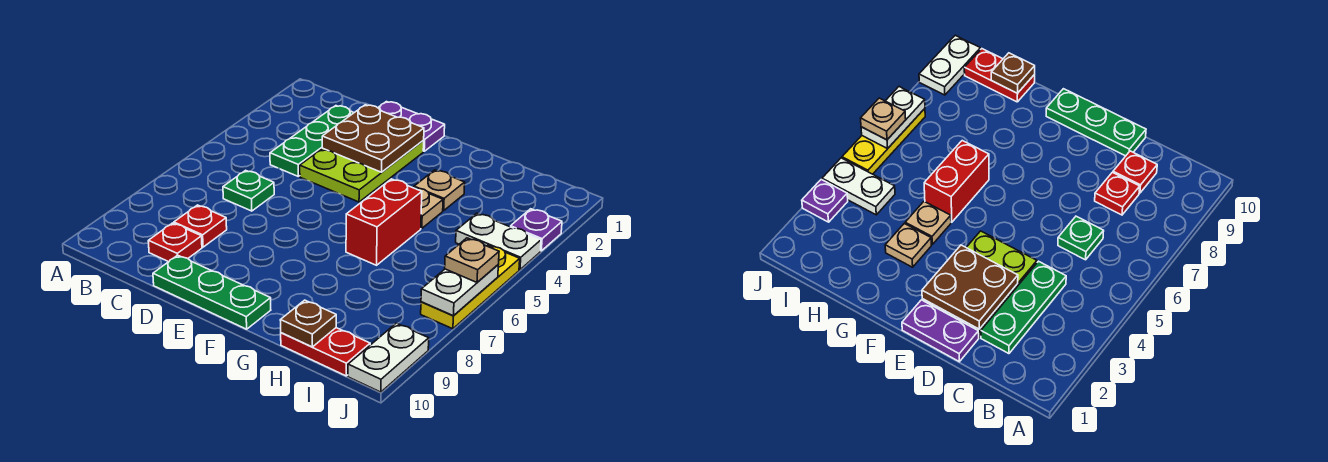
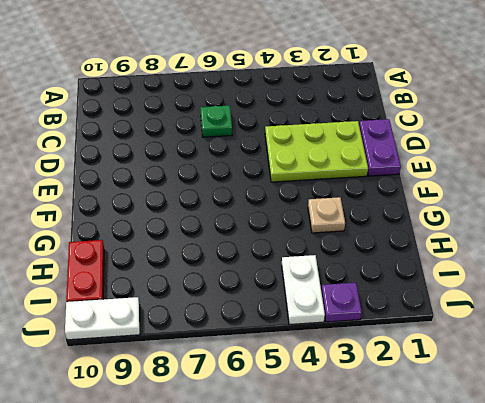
none -> green 1x3 plate [270,106,354,176]
none -> red 1x1 plate [174,205,227,247]
none -> red 1x1 plate [148,223,202,262]

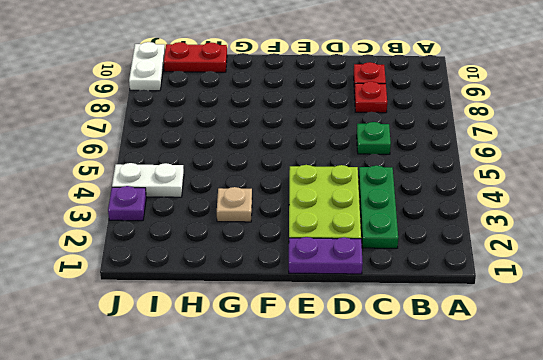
none -> green 1x3 plate [153,255,271,329]
none -> tan 1x1 plate [413,187,443,228]
none -> red 1x2 brick [346,179,422,265]

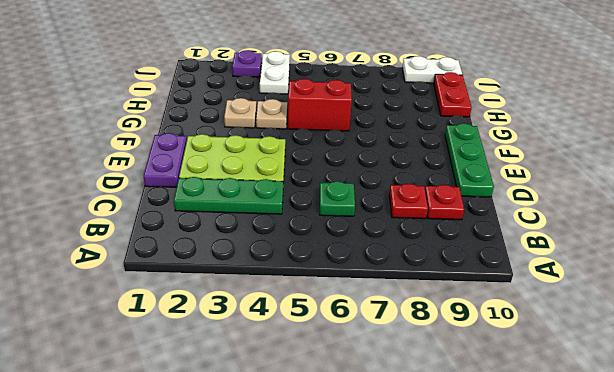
none -> yellow 1x3 plate [421,245,520,329]
none -> brown 2x2 plate [322,105,424,172]
none -> brown 1x1 plate [280,300,336,347]

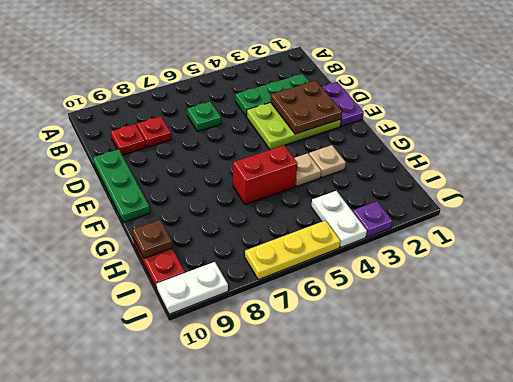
none -> white 1x2 plate [421,265,498,316]
none -> tan 1x1 plate [445,238,499,282]

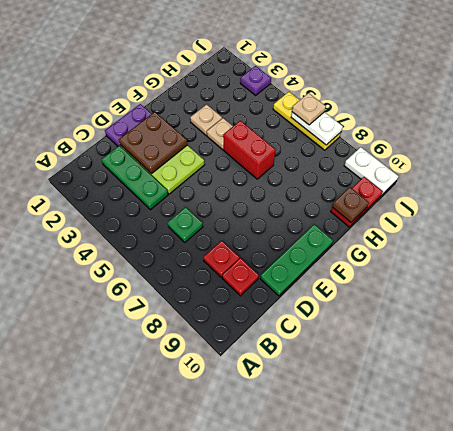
none -> white 1x2 plate [456,213,541,270]

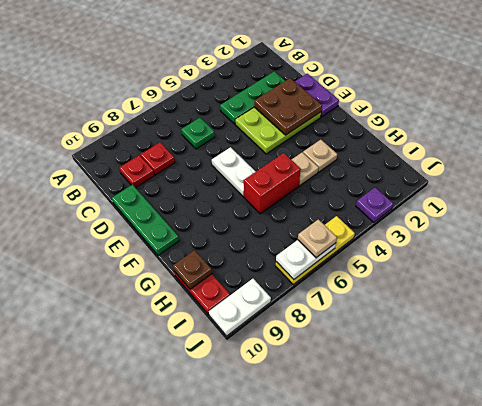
white 1x2 plate [212,147,256,197] -> white 1x2 plate moved to [456,213,541,270]

